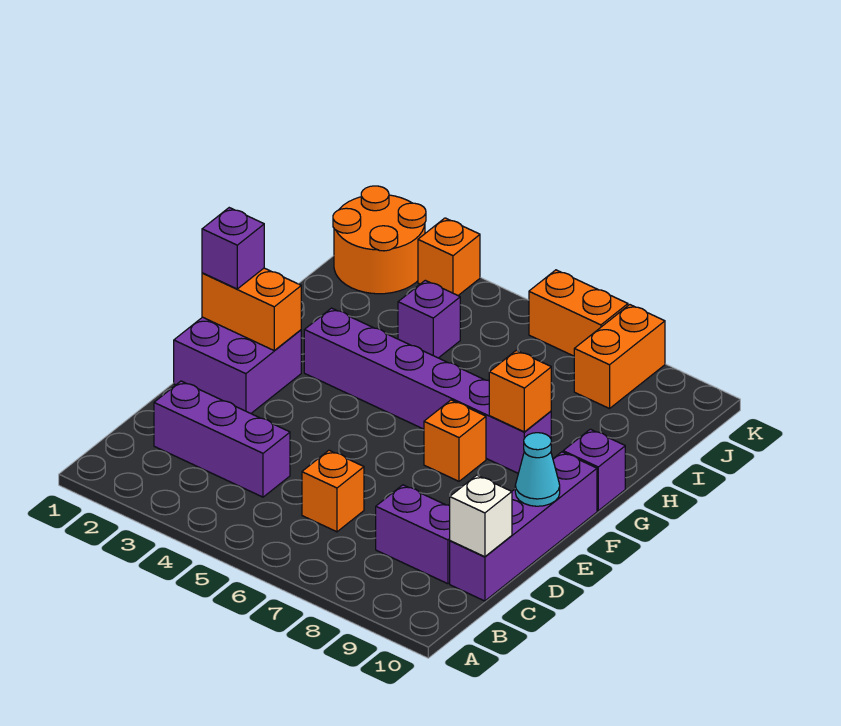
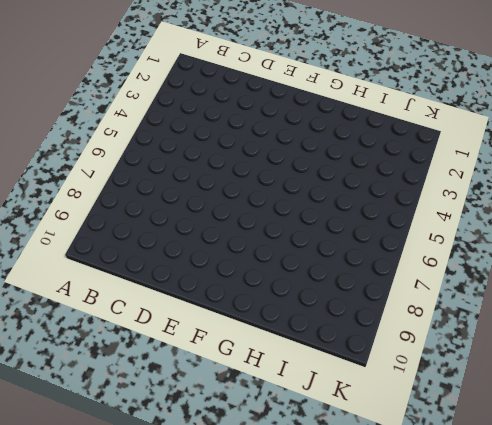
none -> purple 1x3 brick [154,381,290,497]
none -> orange 1x1 brick [302,450,364,532]
none -> purple 1x2 brick [376,485,450,584]

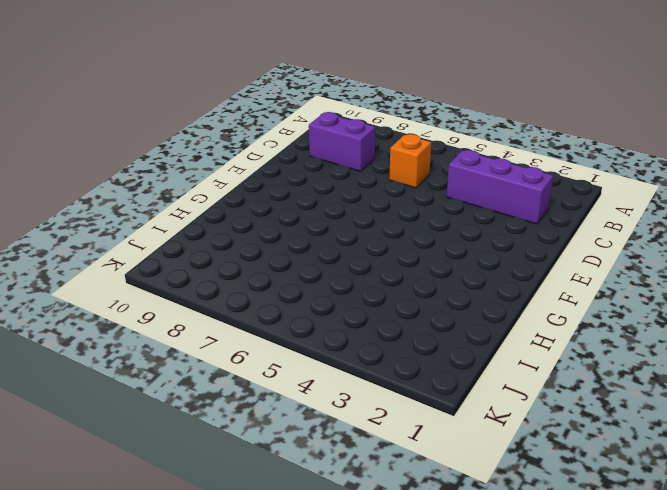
none -> purple 1x4 brick [450,452,597,601]
none -> purple 2x2 brick [174,317,301,413]
none -> orange 1x1 brick [424,400,486,481]

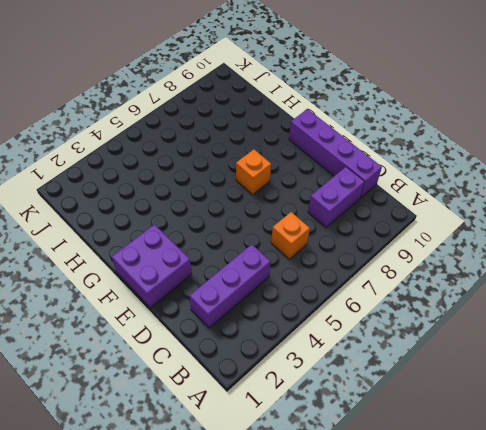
none -> purple 1x6 brick [304,308,551,473]
none -> purple 1x1 brick [563,429,625,511]
none -> purple 1x1 brick [398,280,460,358]

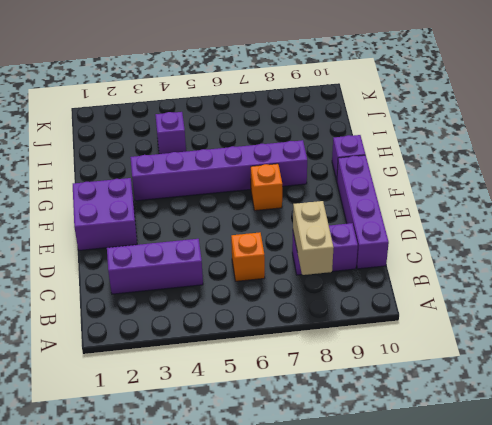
tan 1x2 brick [293,201,334,275] -> none
none -> orange 2x2 round brick [333,186,426,294]
none -> orange 1x2 brick [574,305,665,409]
none -> orange 1x1 brick [418,218,480,295]

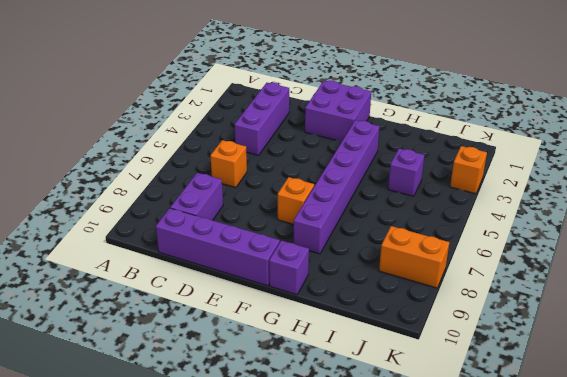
none -> orange 2x2 round brick [333,186,426,294]
none -> orange 1x2 brick [529,270,628,356]
none -> white 1x1 brick [450,475,512,557]

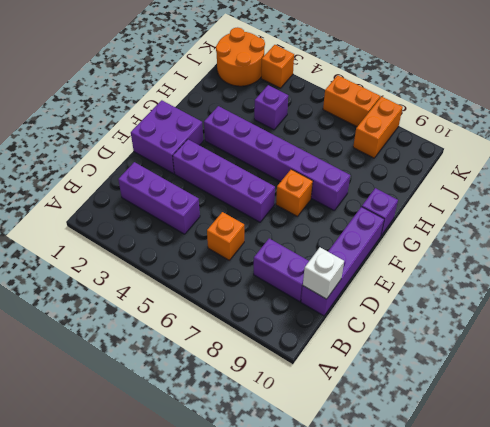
purple 1x4 brick [173,139,275,222] -> none
none -> cyan 1x1 cone [515,433,560,506]
none -> orange 1x2 brick [202,268,301,351]
none -> orange 1x1 brick [489,350,551,432]

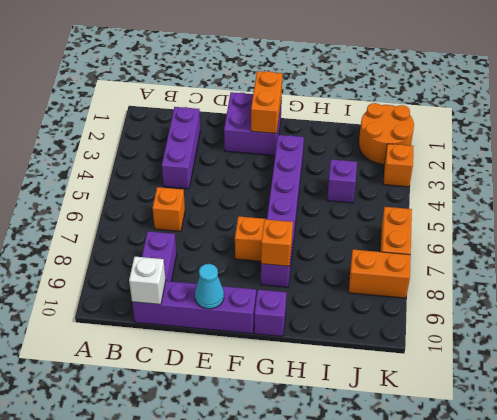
none -> purple 1x1 brick [202,208,264,289]

